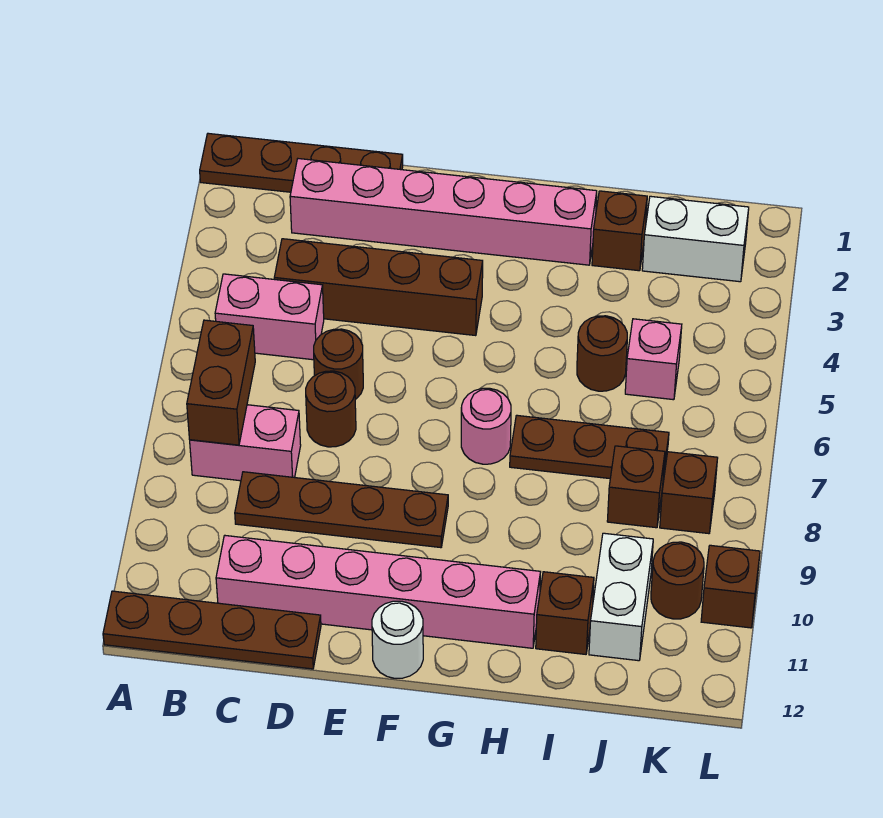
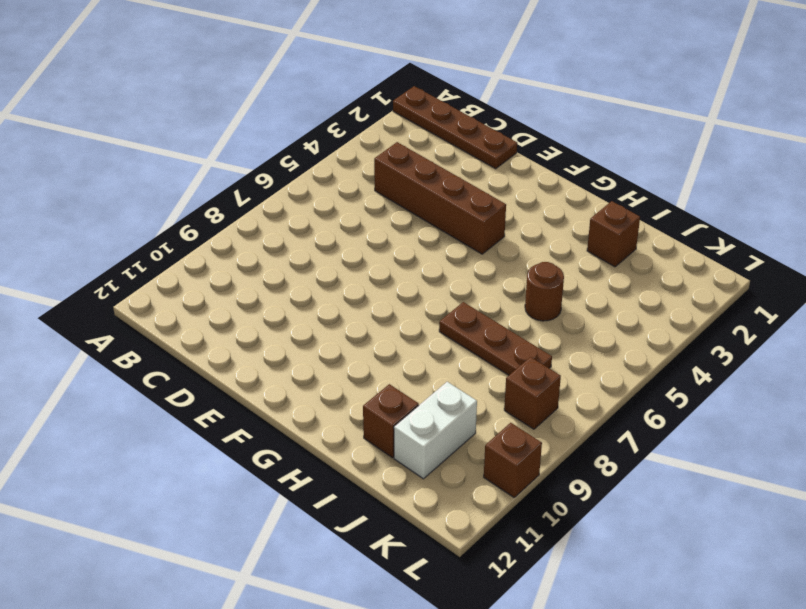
none -> brown 1x4 plate [103,591,321,669]
none -> pink 1x2 brick [215,274,324,360]
none -> pink 1x2 brick [190,405,301,481]

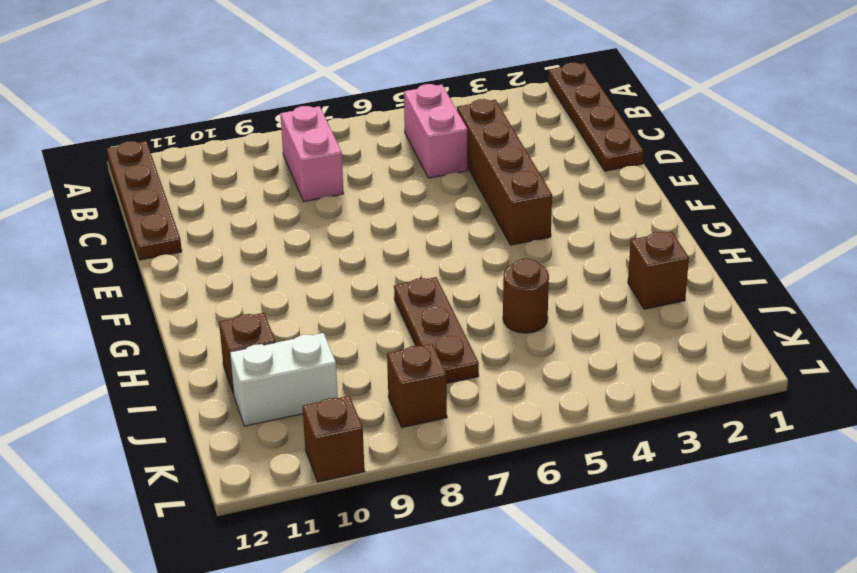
none -> pink 1x6 brick [290,159,597,265]
none -> brown 1x4 plate [235,472,448,548]
none -> pink 1x6 brick [216,536,540,648]

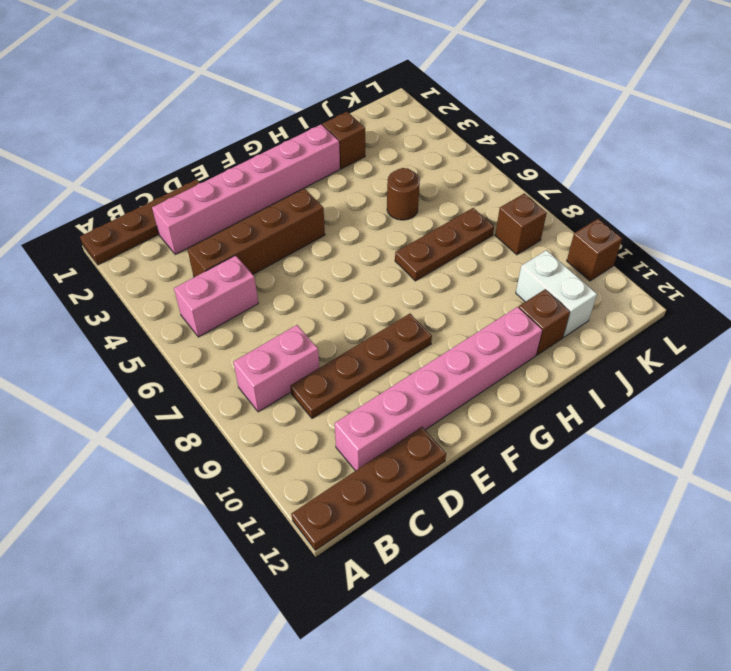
none -> brown 1x1 round brick [314,329,363,399]
none -> brown 1x1 round brick [306,371,356,447]
none -> white 1x1 round brick [372,601,423,678]

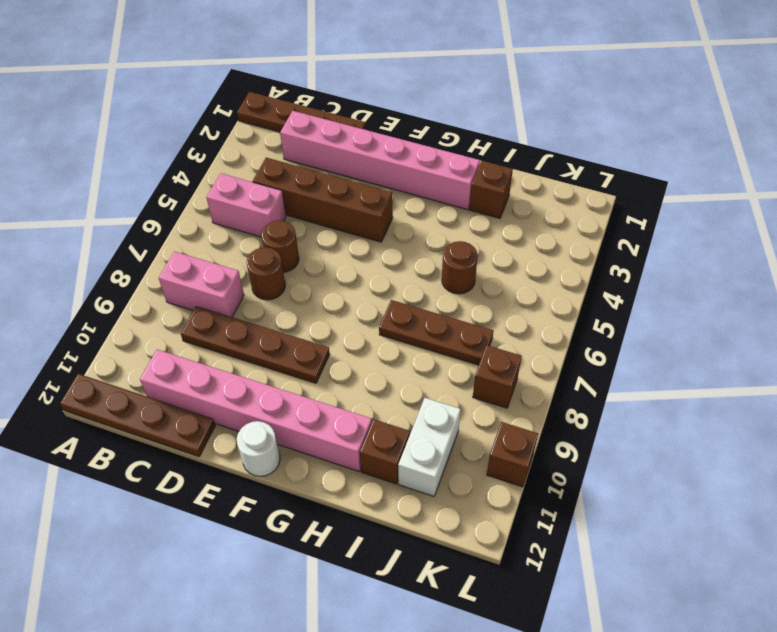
none -> pink 1x1 round brick [461,388,511,464]
none -> white 1x2 brick [642,196,749,282]
none -> pink 1x1 brick [625,319,682,400]

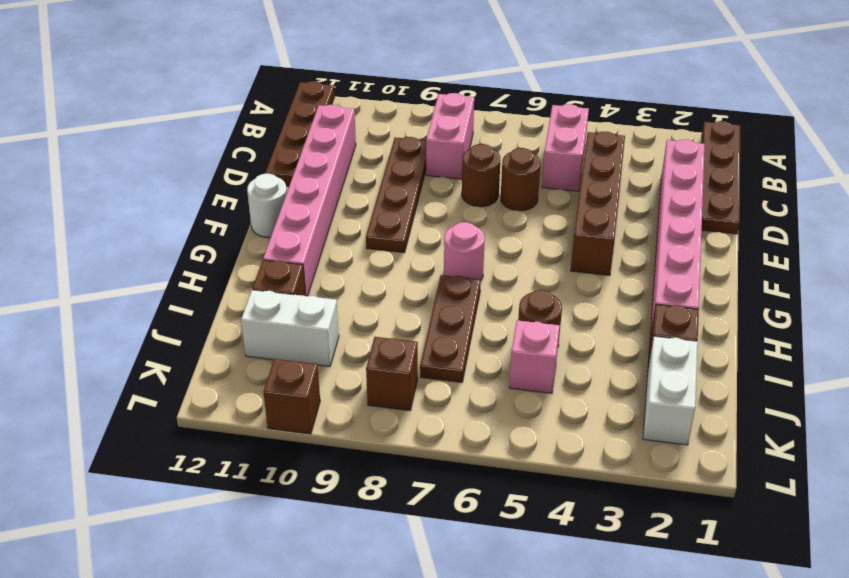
none -> brown 1x1 brick [607,446,665,528]
none -> brown 1x1 round brick [651,542,704,619]
none -> brown 1x2 brick [187,320,255,445]

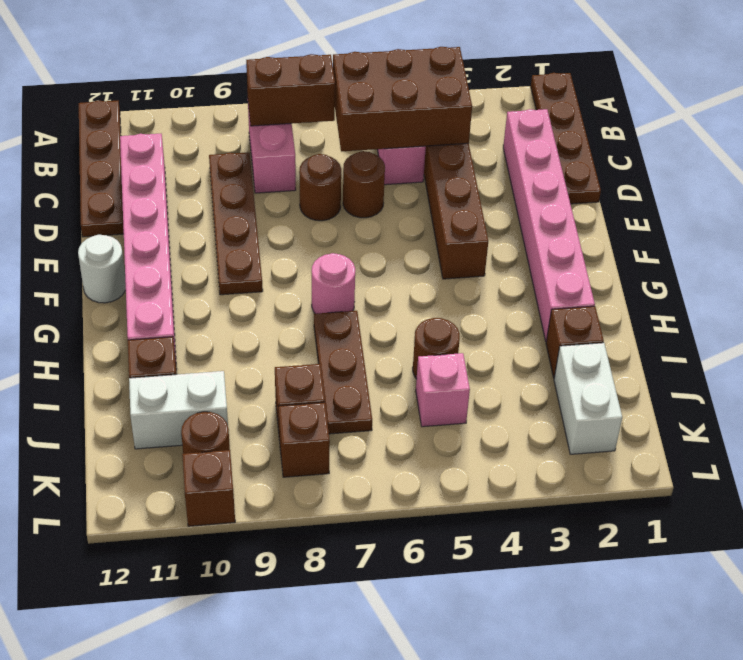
brown 2x3 brick [333,47,472,151] -> none

